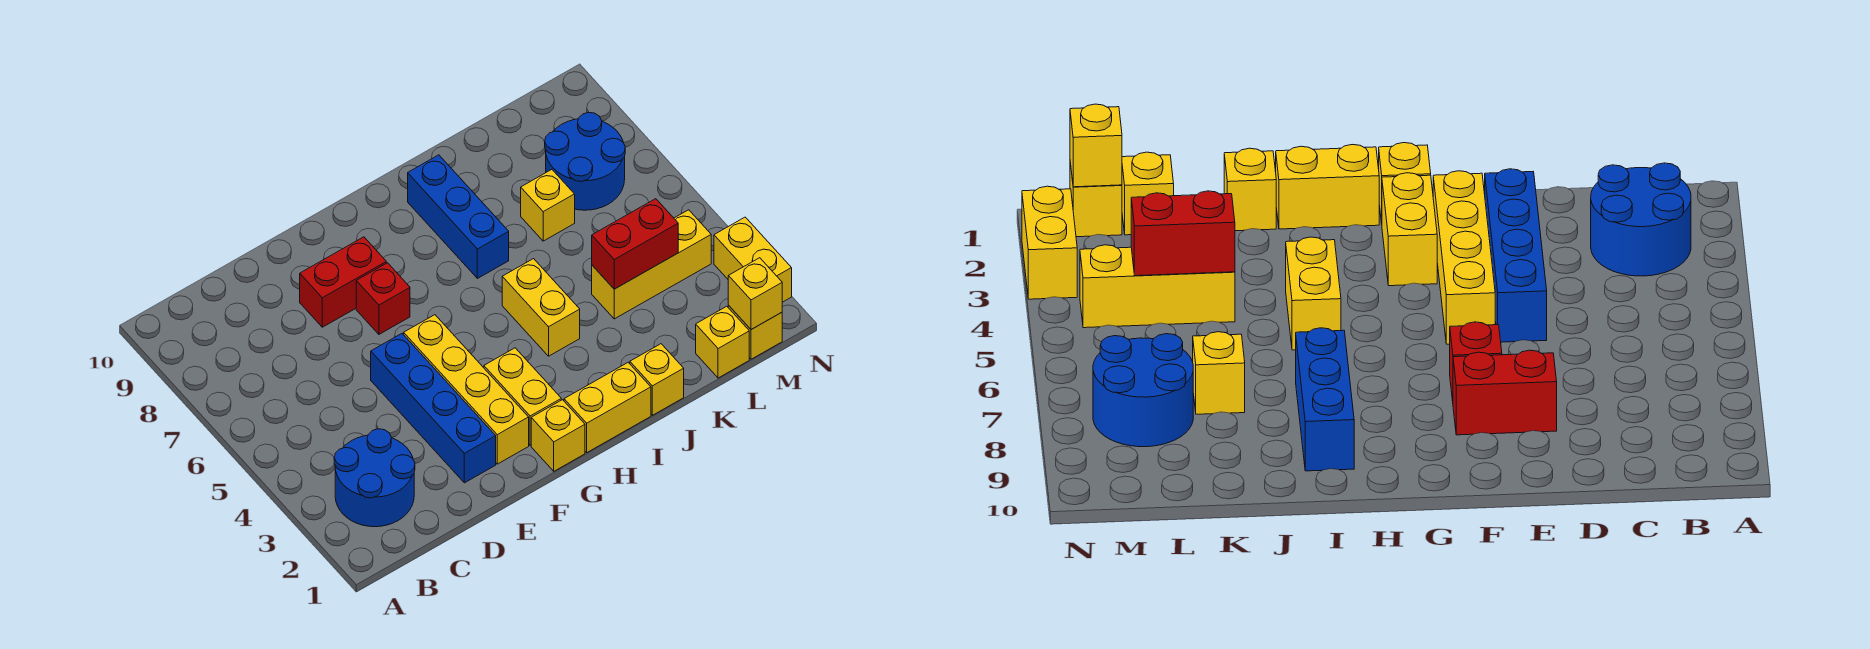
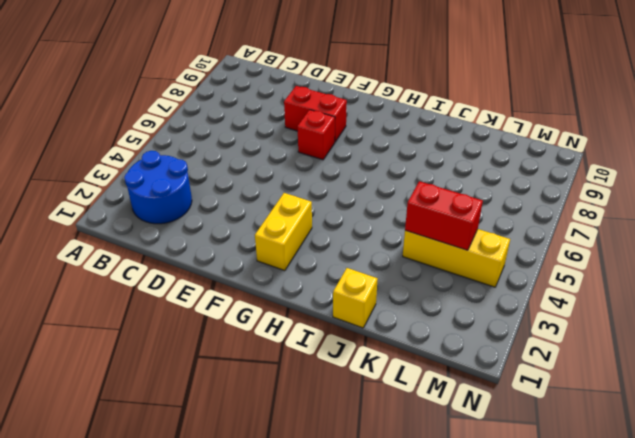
none -> blue 1x4 brick [371,334,496,483]
none -> yellow 1x4 brick [404,315,529,464]
none -> yellow 1x1 brick [531,400,585,471]

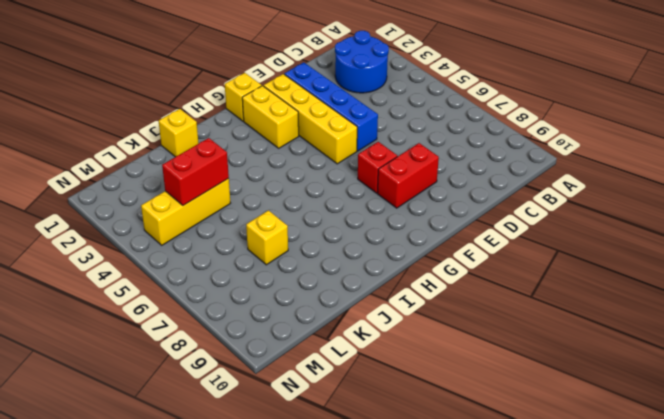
none -> yellow 1x2 brick [564,362,651,453]
none -> yellow 1x2 brick [502,259,580,356]
none -> blue 1x3 brick [408,155,509,278]

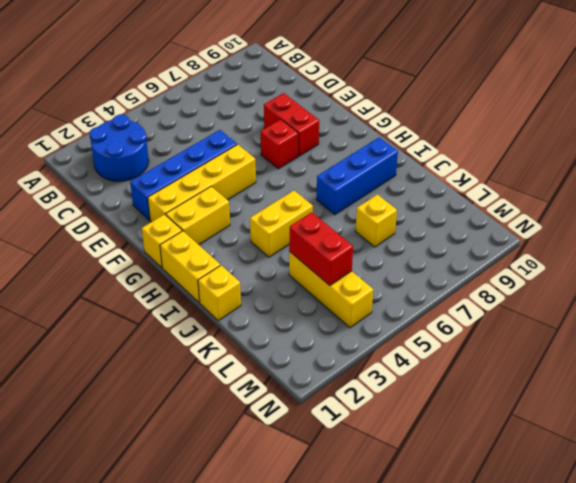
none -> yellow 1x1 brick [696,306,749,378]
none -> blue 2x2 round brick [545,112,625,210]
none -> yellow 1x1 brick [728,306,782,359]

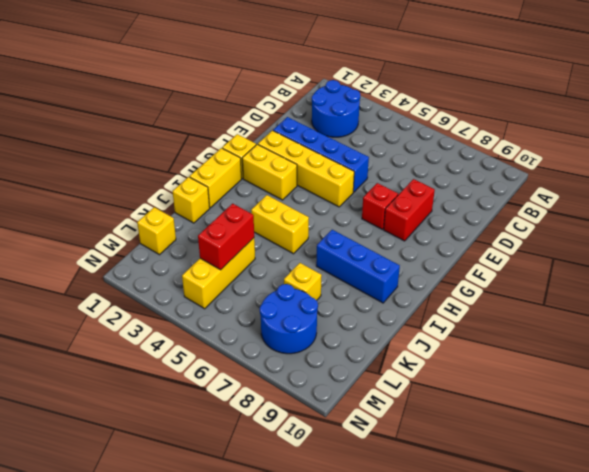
none -> yellow 1x1 brick [728,306,782,359]
none -> yellow 1x2 brick [714,217,792,302]
none -> yellow 1x1 brick [728,258,782,330]

